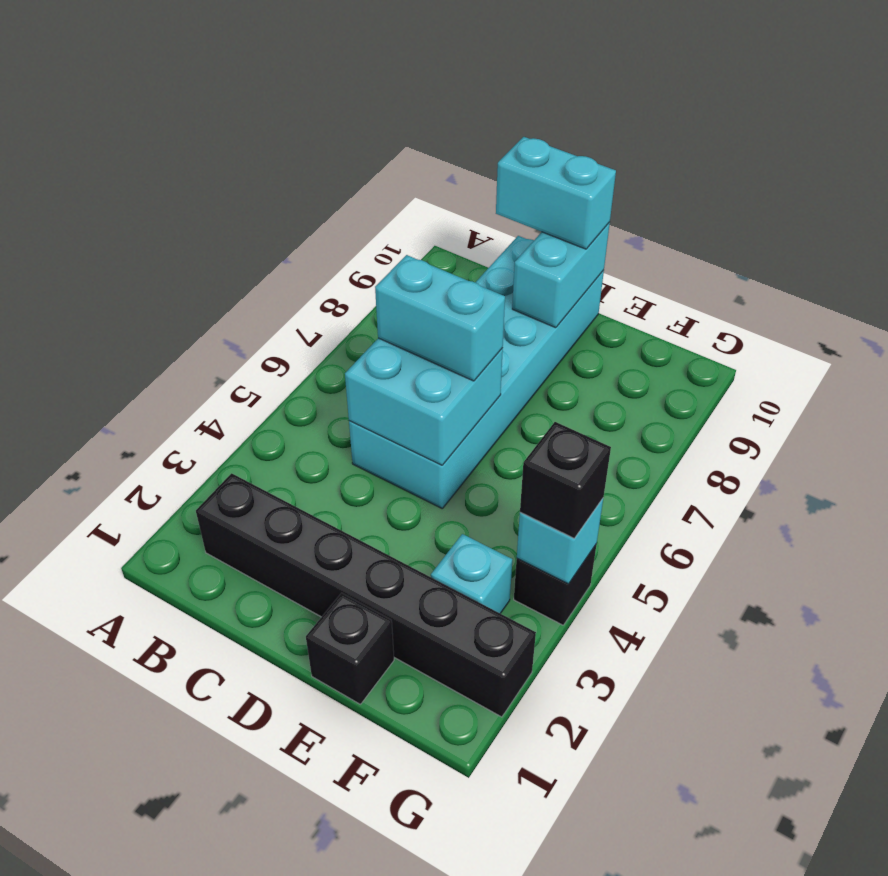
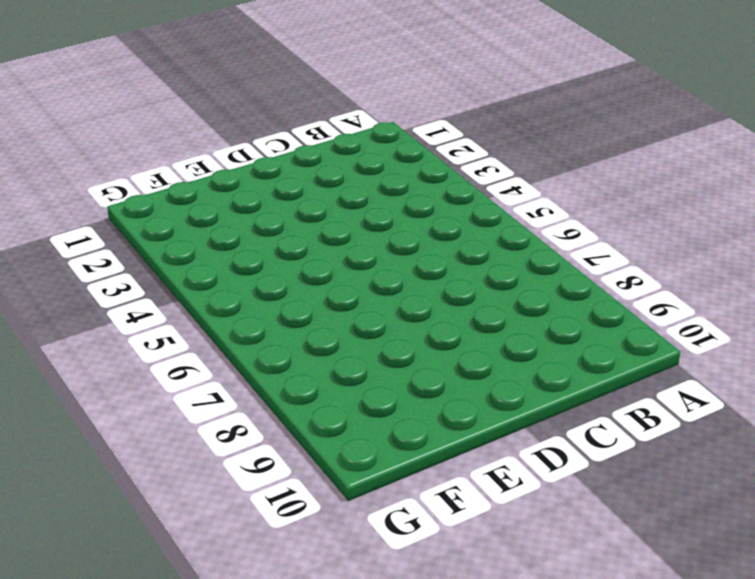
none -> black 1x6 brick [196,473,536,717]
none -> cyan 2x6 brick [349,236,604,508]

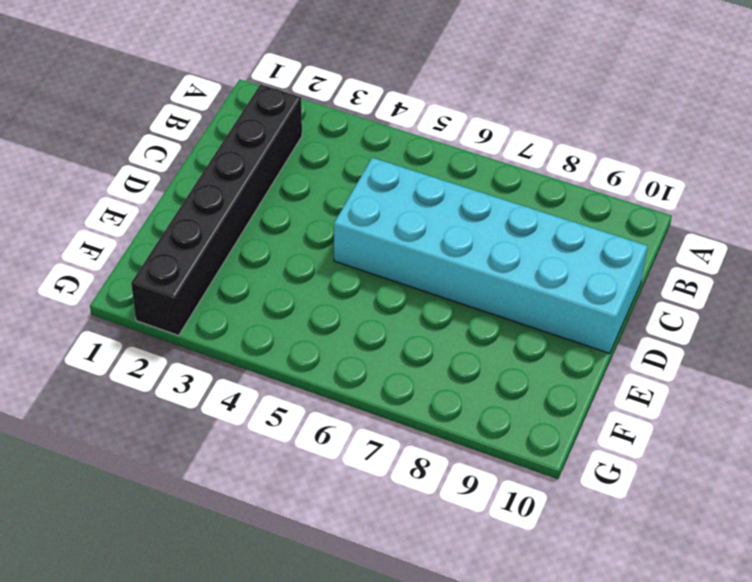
none -> black 1x1 brick [306,593,394,704]
none -> cyan 1x1 brick [431,534,512,614]

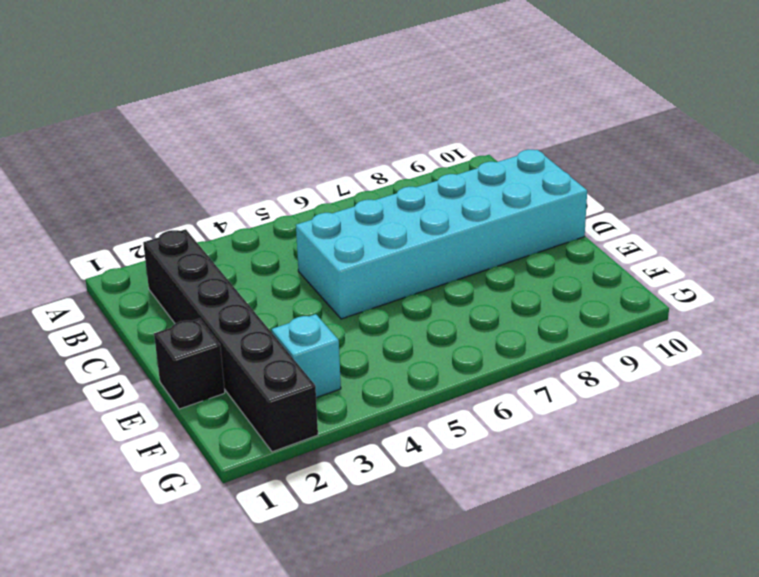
none -> black 1x1 brick [514,544,597,625]
none -> cyan 2x2 brick [345,338,503,465]

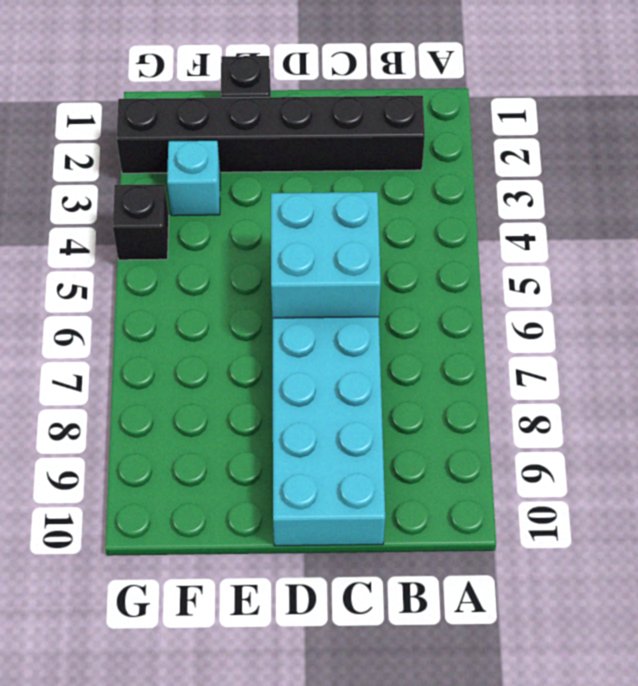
none -> cyan 1x2 brick [512,222,610,328]
none -> cyan 1x1 brick [517,499,603,584]

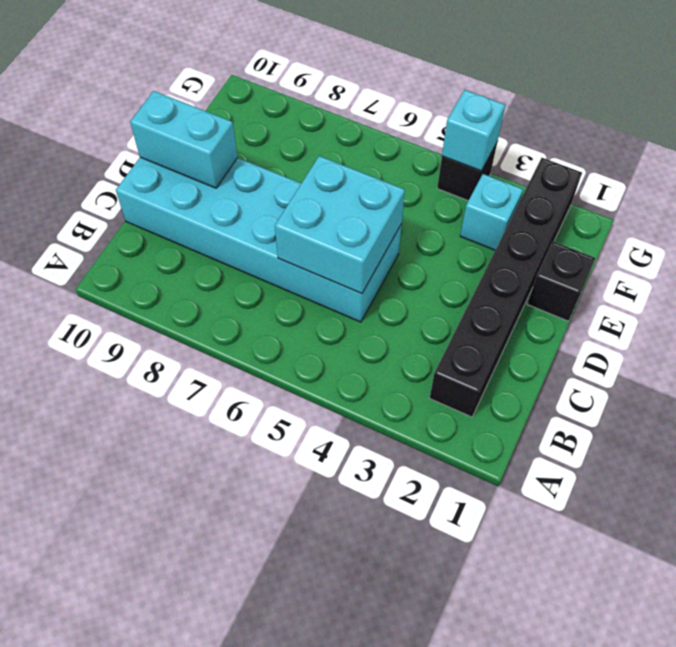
none -> cyan 1x2 brick [375,255,505,381]
none -> cyan 1x2 brick [496,137,616,249]

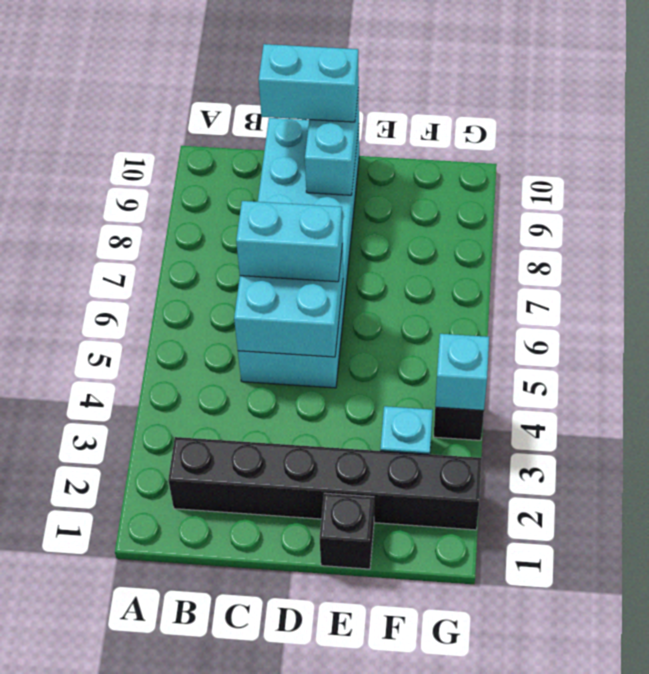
none -> black 1x1 brick [520,422,611,538]

